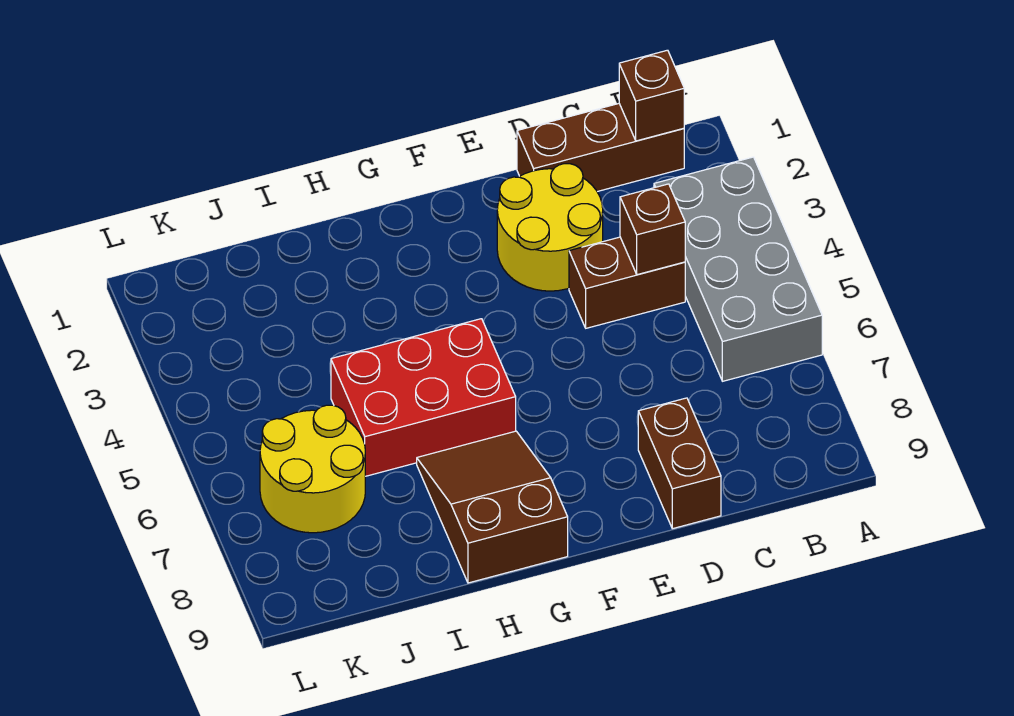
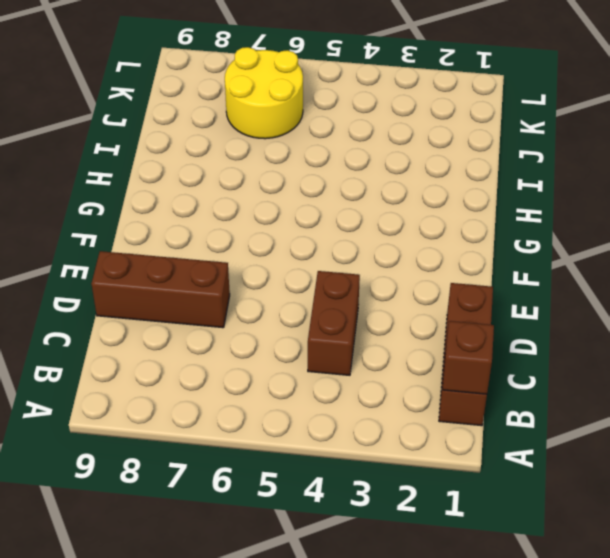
brown 1x3 brick [91,251,230,328] -> brown 1x2 brick [638,398,721,529]
none -> grey 2x4 brick [654,157,822,381]
none -> yellow 2x2 round brick [497,164,603,291]

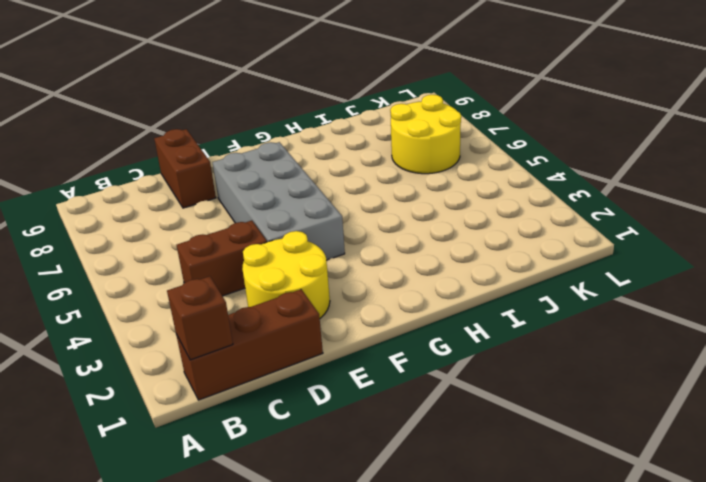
grey 2x4 brick [212,142,345,260] -> grey 2x4 brick moved to [654,157,822,381]
none -> red 2x3 brick [331,319,516,476]
none -> brown 2x3 slope [417,431,568,583]

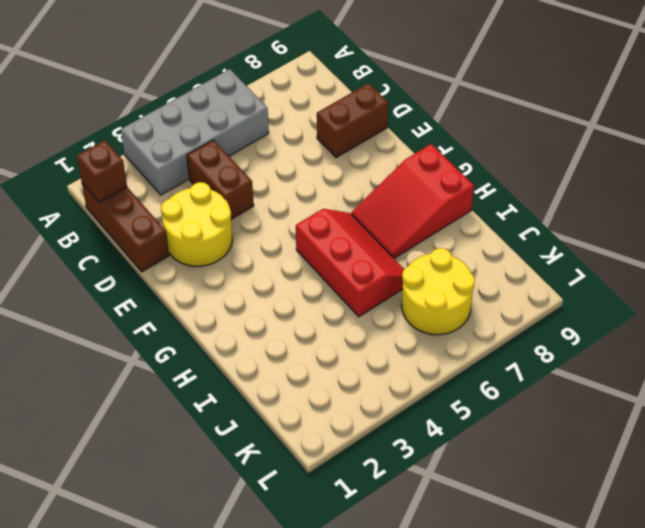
red 2x3 slope [296,209,404,317] -> red 2x3 brick [331,319,516,476]
red 2x3 slope [351,144,474,258] -> brown 2x3 slope [417,431,568,583]
none -> brown 1x1 brick [620,184,685,275]

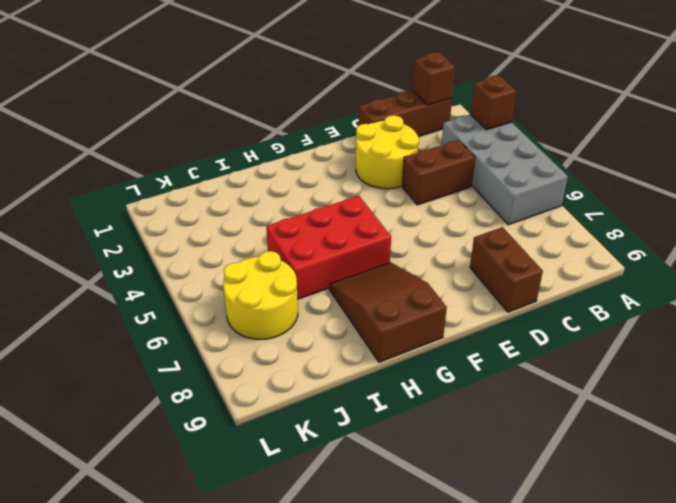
brown 1x1 brick [470,76,516,130] -> brown 1x1 brick moved to [620,184,685,275]

